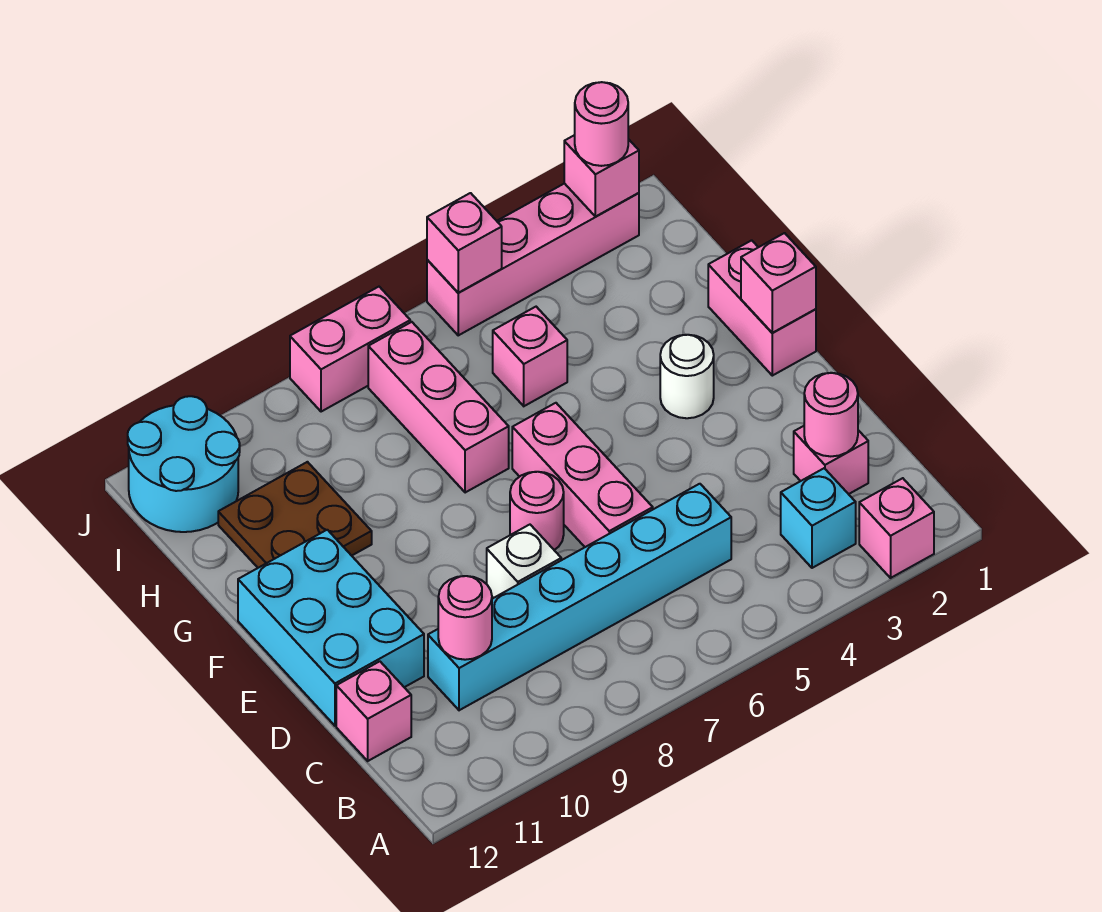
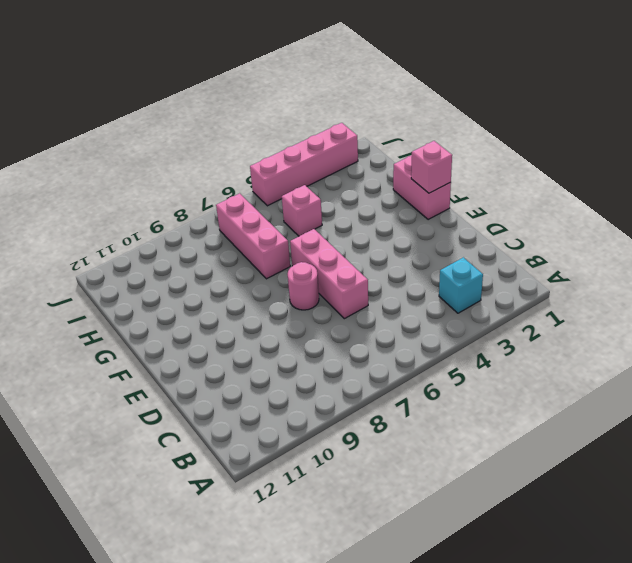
none -> pink 1x1 brick [859,478,934,578]
none -> pink 1x1 brick [794,426,868,494]
none -> cyan 1x6 brick [428,484,731,710]

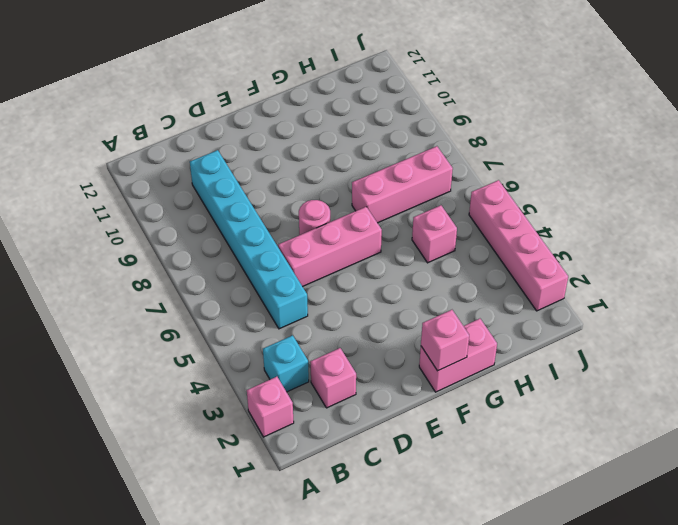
none -> pink 1x1 brick [336,661,411,761]
none -> white 1x1 brick [487,525,561,598]
none -> cyan 2x3 brick [238,530,424,726]

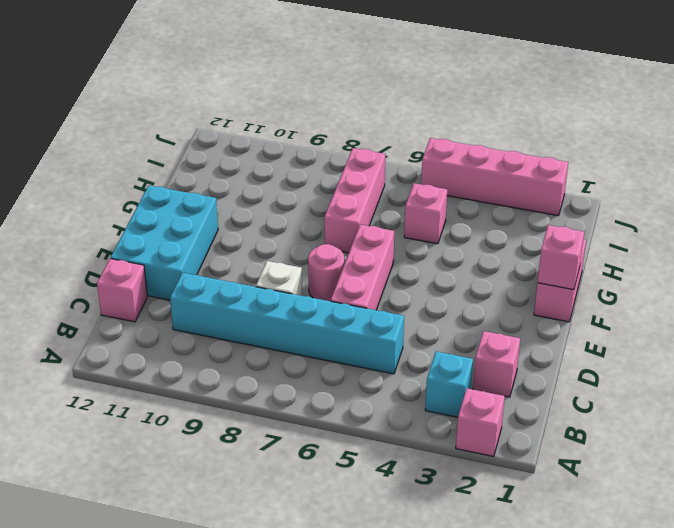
none -> white 1x1 round brick [660,335,714,418]
none -> brown 2x2 plate [218,462,372,568]
none -> cyan 2x2 round brick [128,396,240,532]

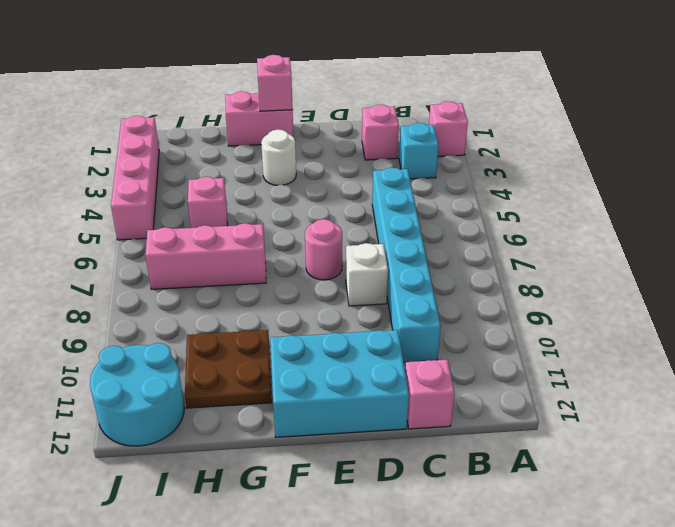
none -> pink 1x3 brick [512,403,653,547]
none -> pink 1x2 brick [290,287,410,412]
none -> pink 1x1 round brick [804,373,858,456]

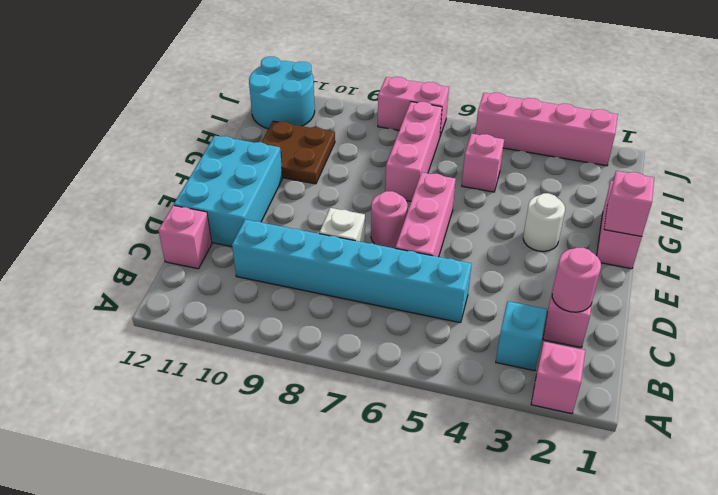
none -> pink 1x1 round brick [438,576,492,660]
none -> pink 1x1 brick [564,135,639,217]
none -> pink 1x1 brick [427,193,502,293]

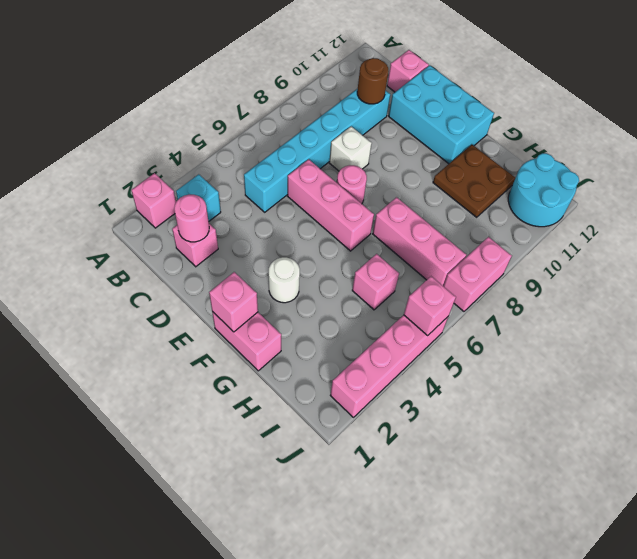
brown 1x1 round brick [357,58,388,104] -> pink 1x1 round brick [438,576,492,660]
none -> pink 1x1 brick [564,135,639,217]
none -> pink 1x1 round brick [575,82,628,166]

